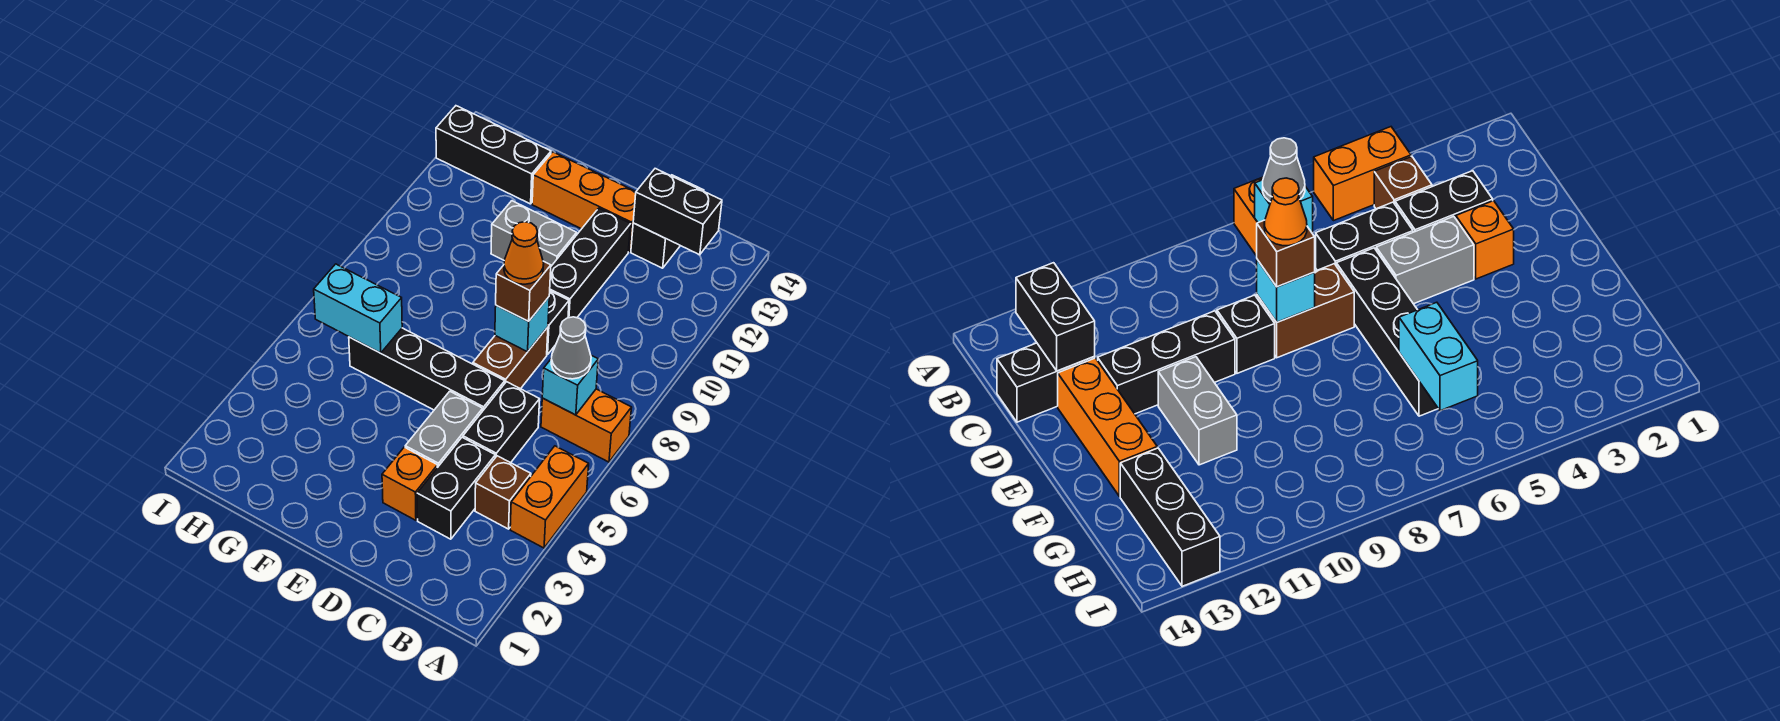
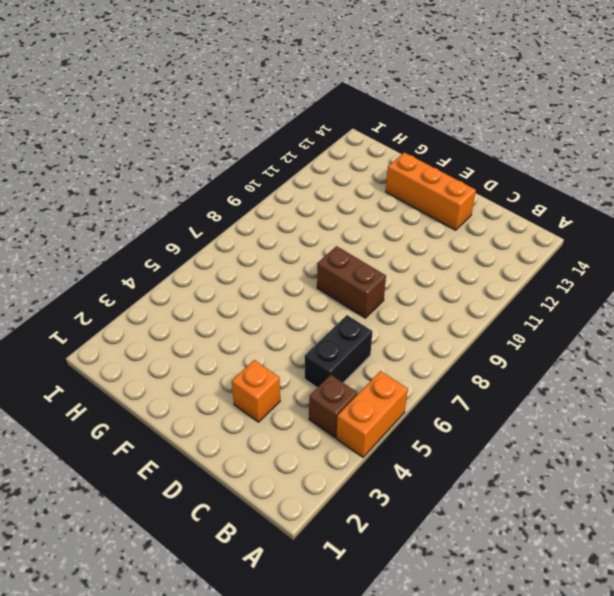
brown 1x2 brick [317,246,386,318] -> brown 1x2 brick turned to [473,327,548,389]
none -> orange 1x2 brick [541,389,632,462]
none -> black 1x2 brick [417,437,495,539]
none -> black 1x2 brick [631,175,704,268]

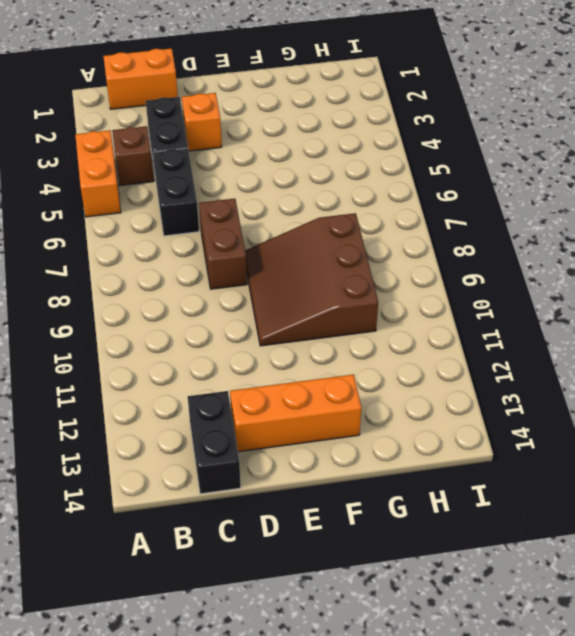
orange 1x2 brick [104,48,178,109] -> orange 1x2 brick moved to [541,389,632,462]
brown 3x3 slope [245,213,378,346] -> none
none -> grey 1x2 brick [405,391,483,468]
none -> black 1x4 brick [349,328,505,410]
none -> black 1x1 brick [547,291,569,355]

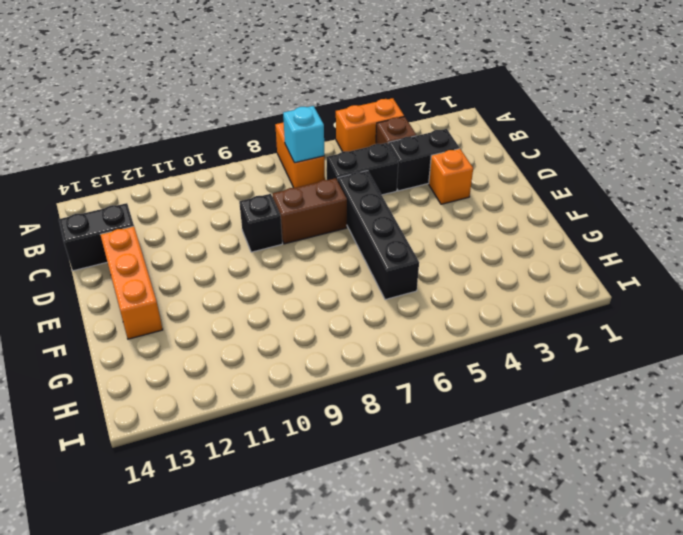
none -> grey 1x2 brick [405,391,483,468]
none -> black 1x3 brick [550,208,631,318]
none -> grey 1x2 brick [491,201,577,266]

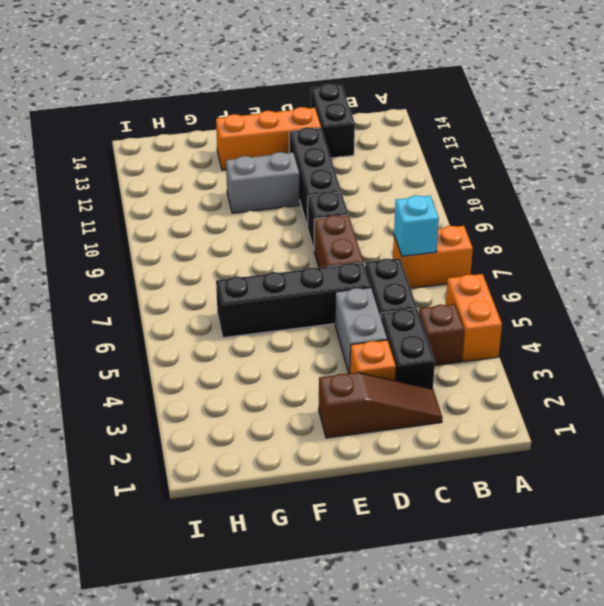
brown 1x3 slope [319,372,442,438] -> none
none -> black 1x3 brick [436,106,551,204]
none -> black 1x2 brick [633,169,722,255]
none -> cyan 1x1 brick [495,297,549,352]

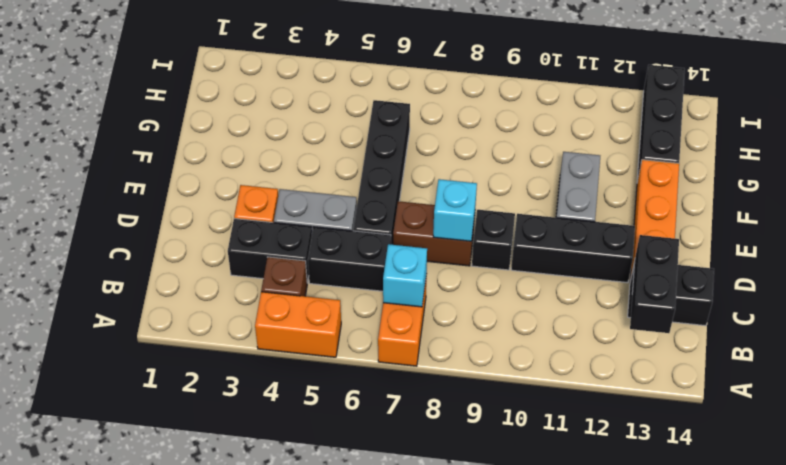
none -> cyan 1x2 brick [314,264,402,353]
none -> grey 1x1 cone [551,317,591,379]
none -> brown 1x1 brick [496,261,551,321]

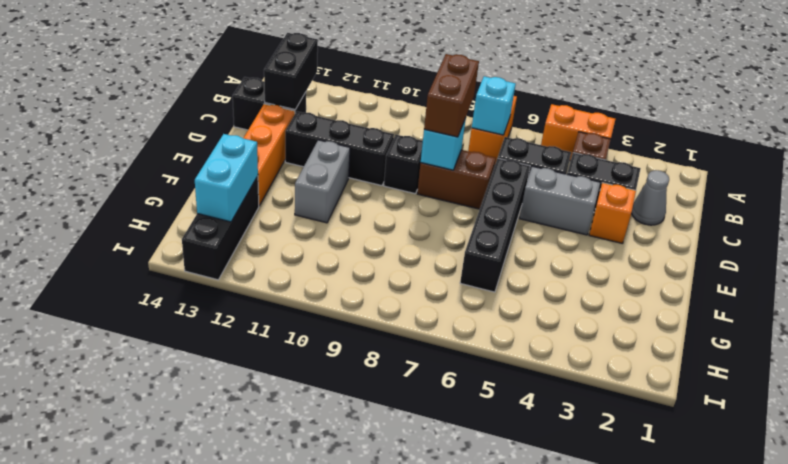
grey 1x1 cone [632,170,669,225] -> grey 1x1 cone moved to [551,317,591,379]
brown 1x2 brick [424,54,479,137] -> brown 1x1 brick [496,261,551,321]
cyan 1x2 brick [195,134,258,222] -> cyan 1x2 brick moved to [314,264,402,353]
none -> orange 1x1 cone [504,222,544,284]

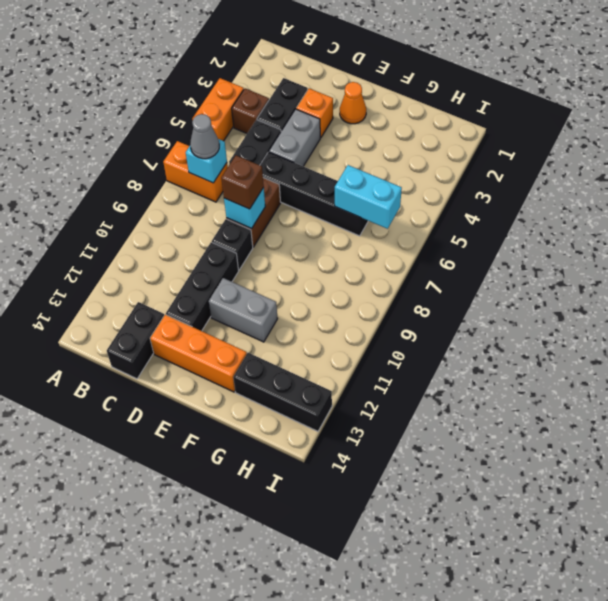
orange 1x1 cone [340,82,366,124] -> orange 1x1 cone moved to [504,222,544,284]
none -> black 1x2 brick [633,169,722,255]

